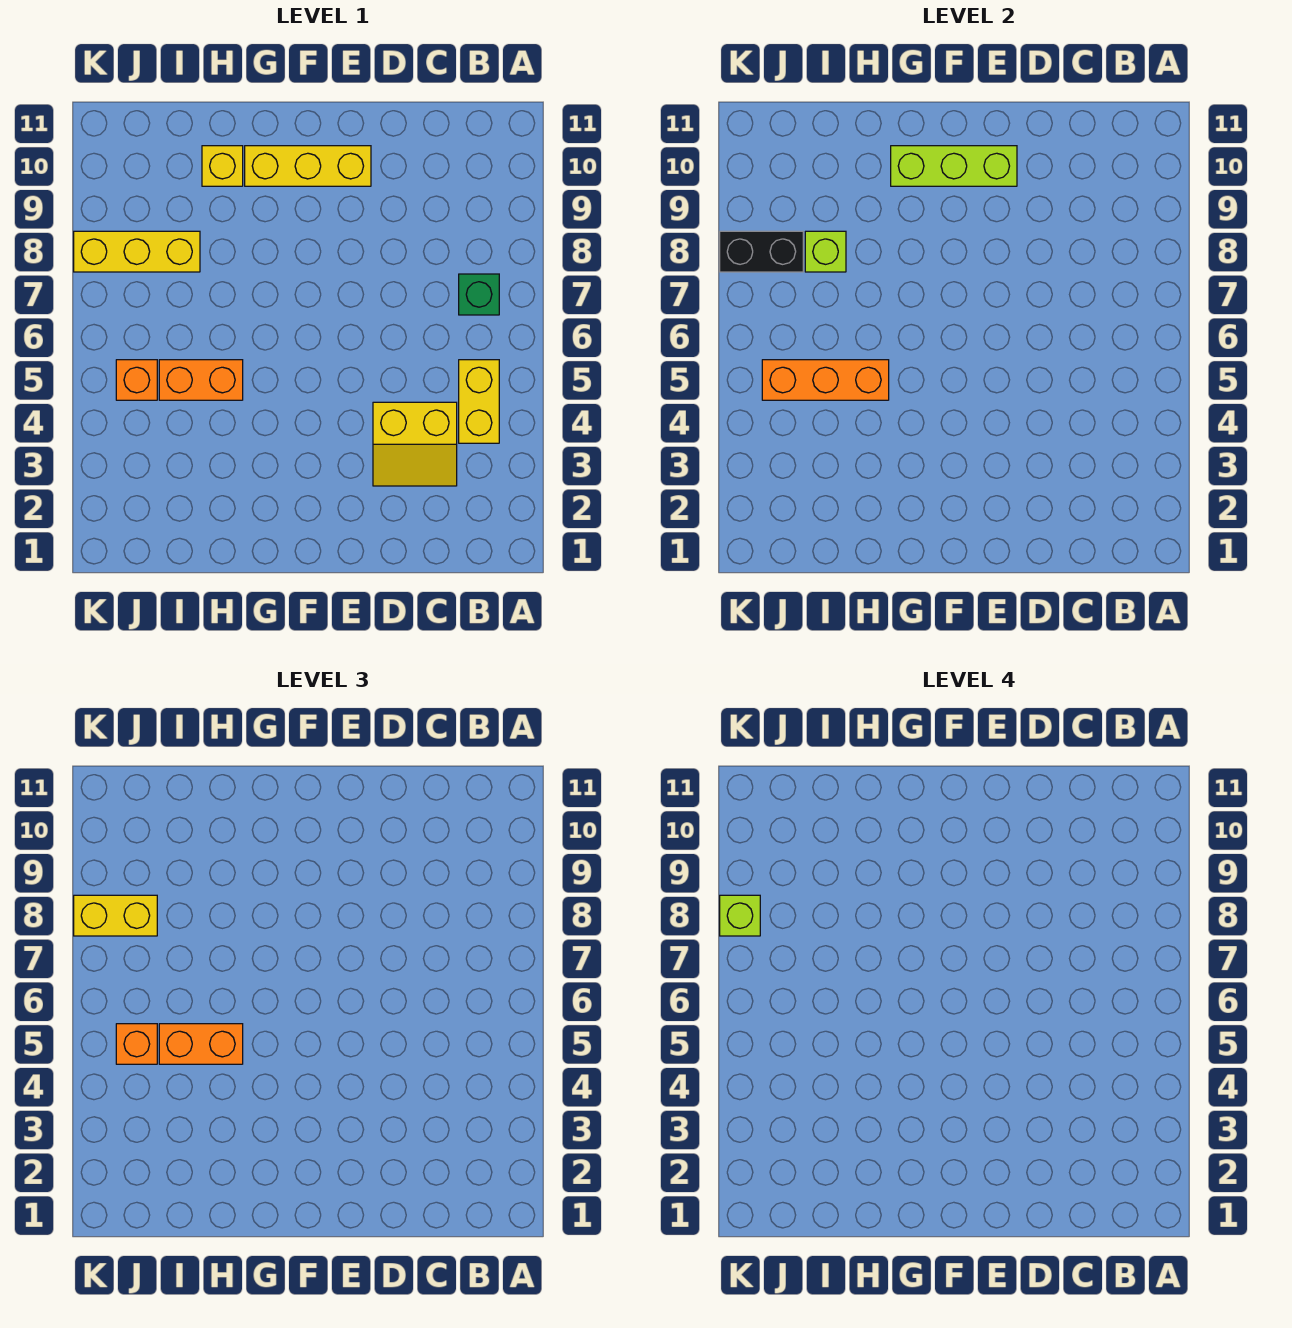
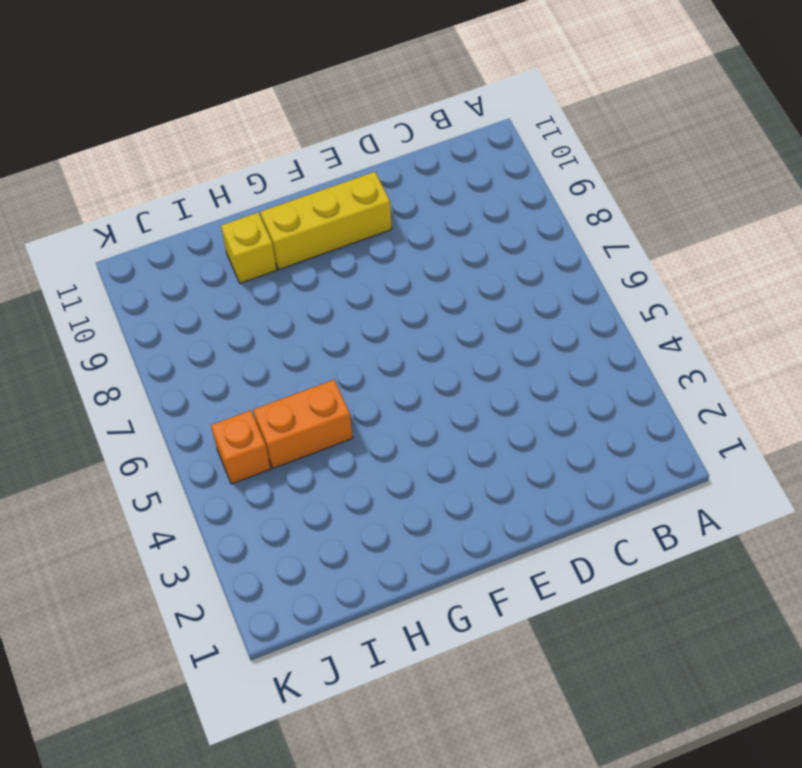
none -> yellow 1x2 brick [459,360,499,443]
none -> green 1x1 brick [459,274,499,315]
none -> yellow 2x2 slope [373,402,457,486]

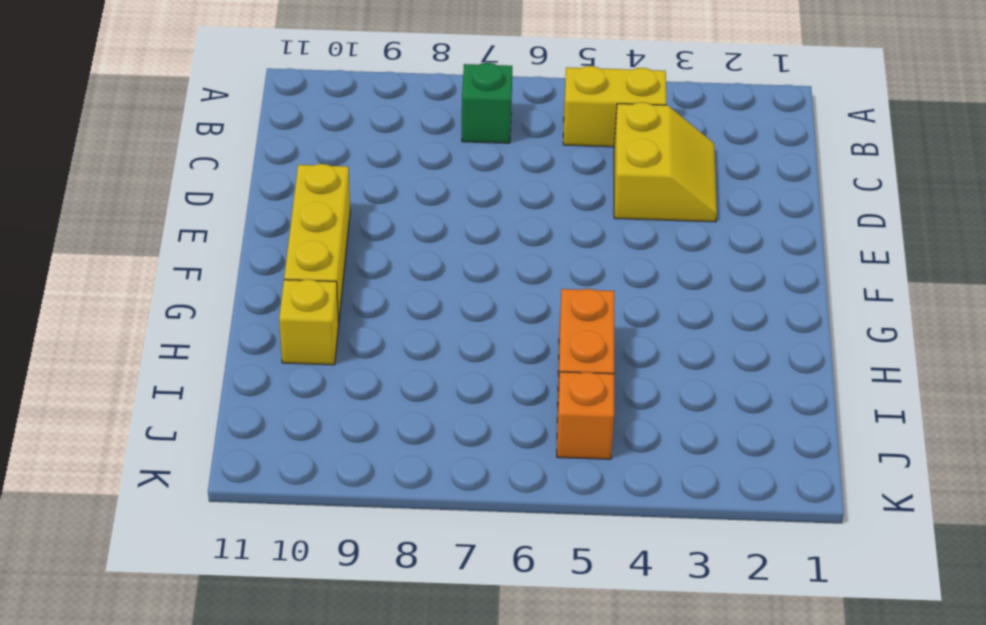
none -> yellow 1x3 brick [74,231,200,272]
none -> lime 1x3 brick [891,146,1017,186]
none -> orange 1x3 brick [762,360,889,400]

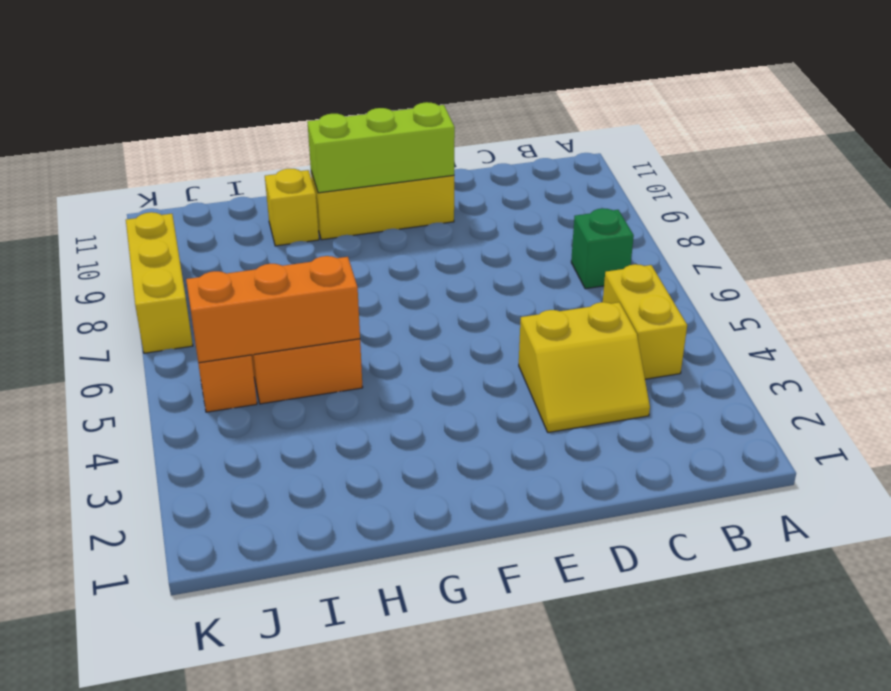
yellow 1x3 brick [126,212,193,353] -> yellow 1x3 brick turned to [74,231,200,272]
none -> lime 1x1 brick [805,231,846,272]
none -> black 1x2 brick [720,231,803,272]
none -> orange 1x2 brick [159,1024,243,1064]

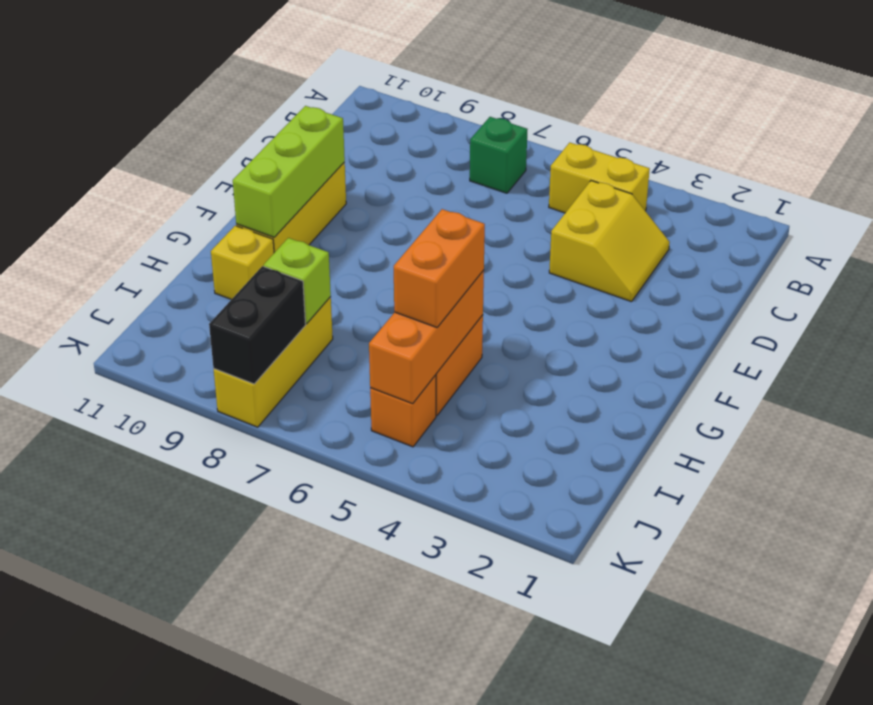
none -> orange 1x1 brick [116,1024,157,1064]
none -> yellow 1x2 brick [74,895,157,936]
none -> lime 1x1 brick [720,895,760,936]

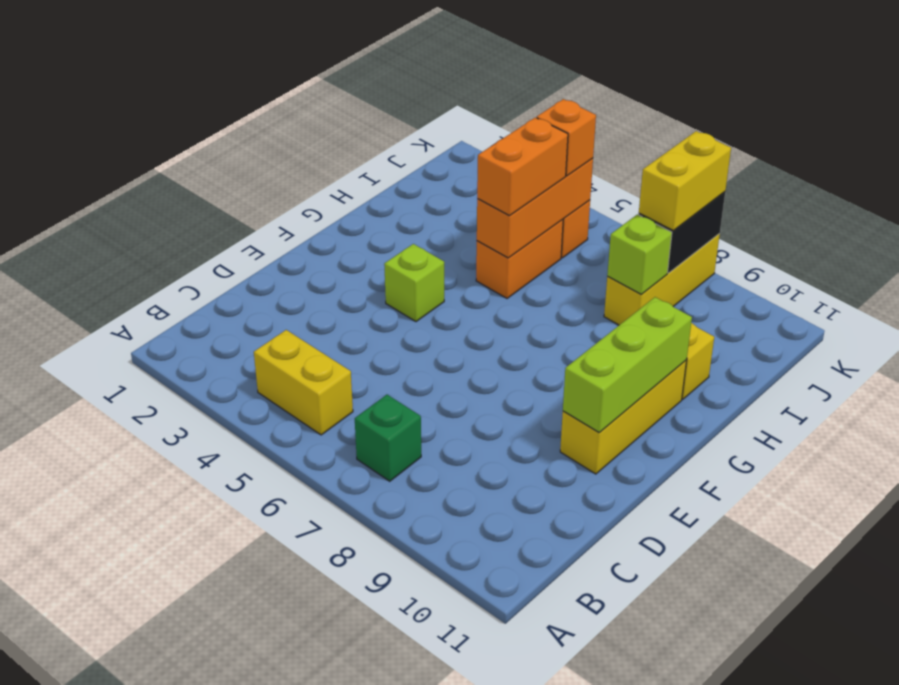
lime 1x1 brick [384,244,444,322] -> lime 1x1 brick moved to [720,895,760,936]
none -> yellow 2x2 slope [373,402,457,486]

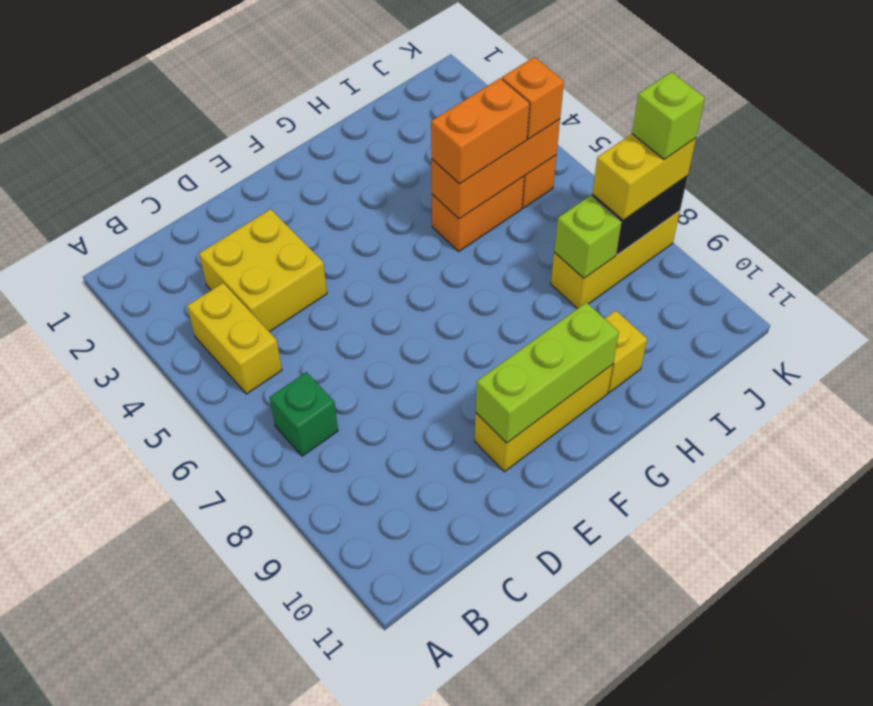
yellow 2x2 brick [199,209,327,332] -> yellow 2x2 slope [373,402,457,486]

